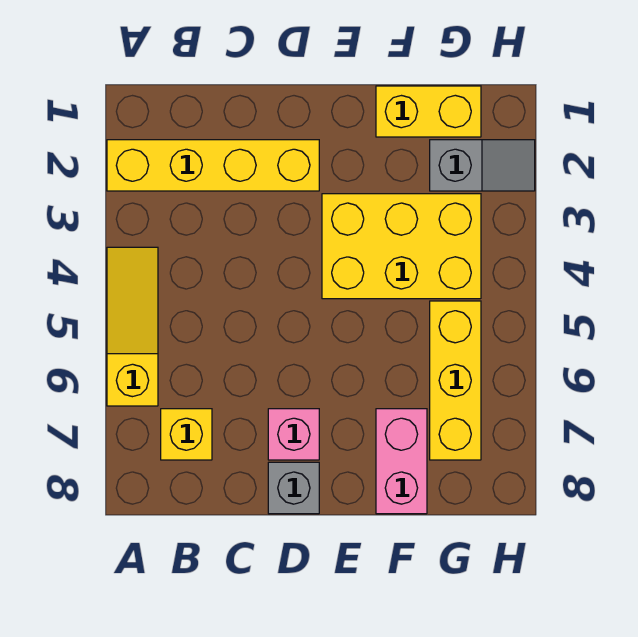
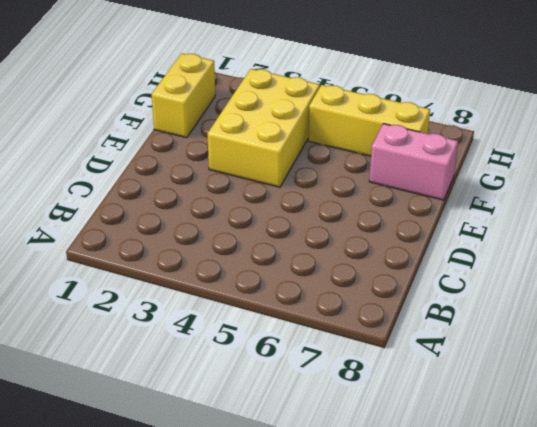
none -> yellow 1x4 brick [107,140,319,191]
none -> yellow 1x3 slope [107,247,158,406]

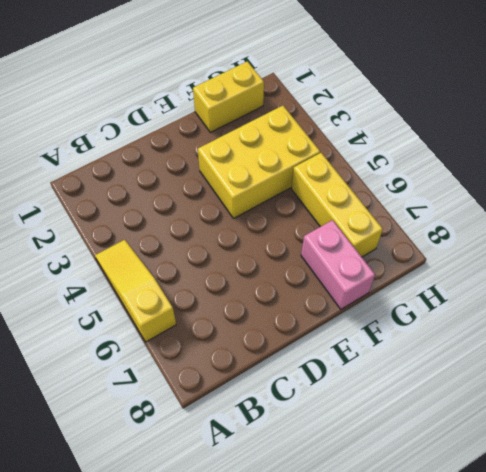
none -> yellow 1x4 brick [107,140,319,191]
none -> yellow 1x1 brick [161,409,212,460]

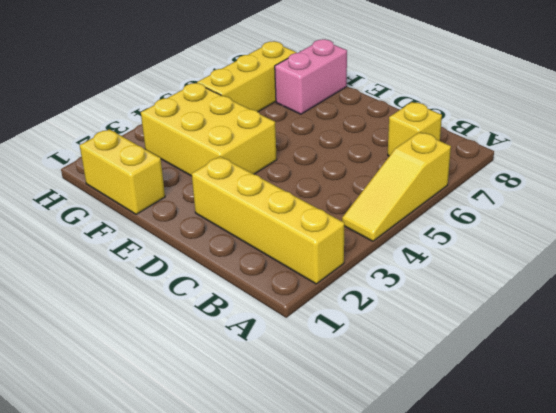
none -> pink 1x1 brick [268,409,319,460]
none -> grey 1x1 brick [268,462,319,514]

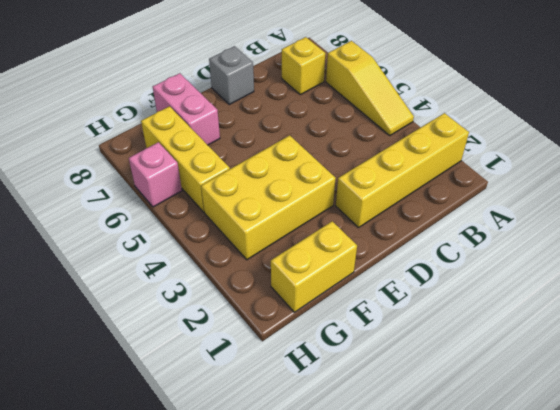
pink 1x1 brick [129,142,182,207] -> pink 1x1 brick moved to [268,409,319,460]
none -> grey 1x2 slope [430,140,535,191]

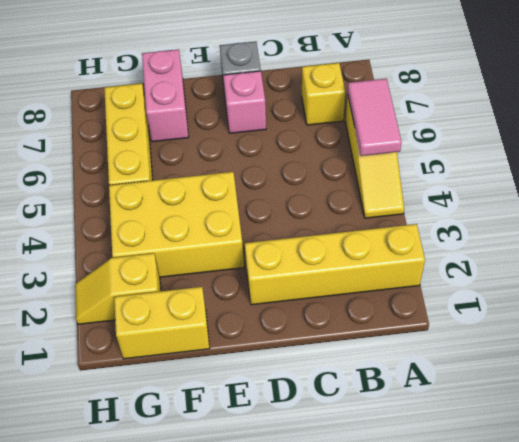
pink 1x2 tile [348,79,402,156] -> none
yellow 1x2 slope [75,253,161,324] -> grey 1x2 slope [430,140,535,191]

